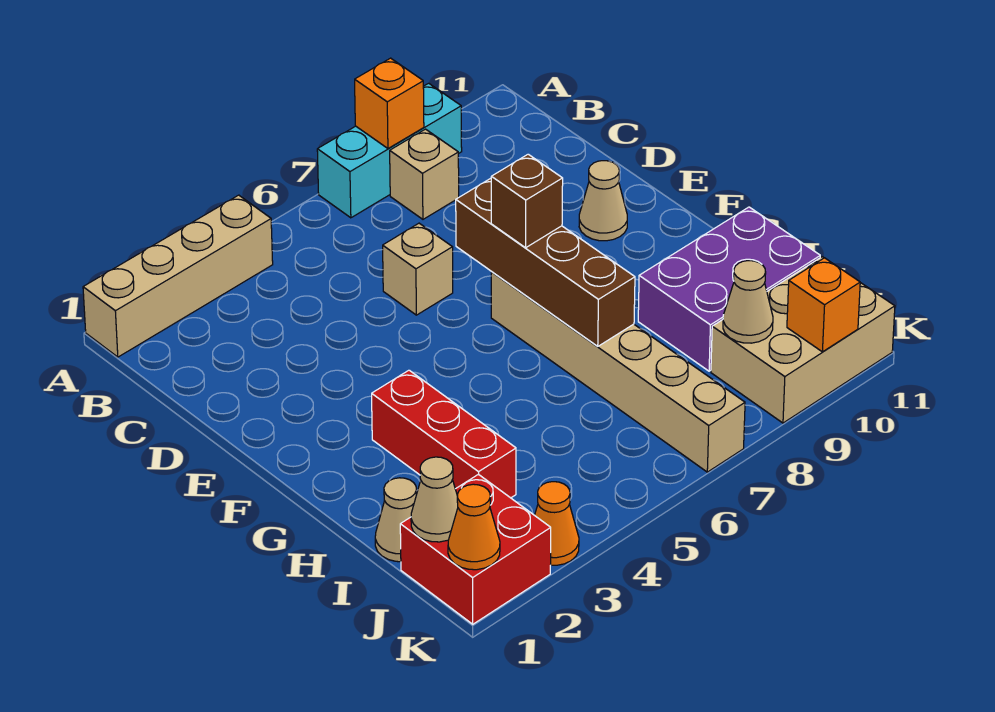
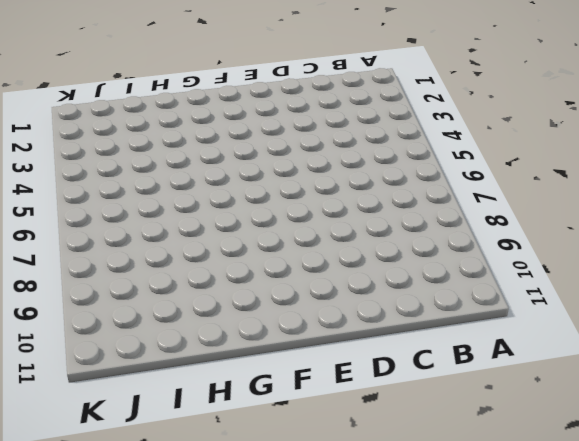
none -> tan 1x4 brick [83,195,273,357]
none -> cyan 1x3 brick [317,83,462,218]
none -> tan 1x1 brick [390,129,459,219]

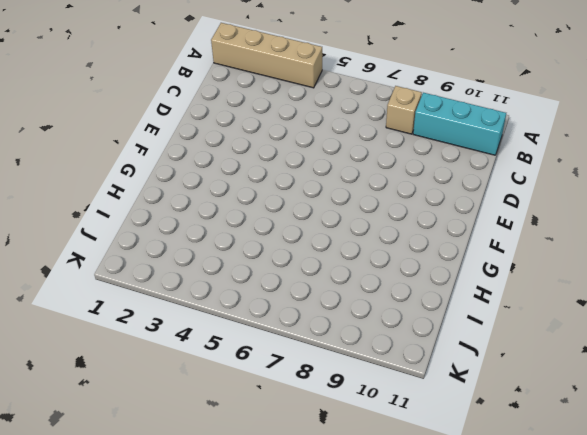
cyan 1x3 brick [413,93,506,155] -> cyan 1x3 brick moved to [317,83,462,218]
none -> tan 1x1 brick [383,223,453,315]
none -> tan 1x1 cone [579,161,627,241]
none -> tan 1x6 brick [491,272,745,472]

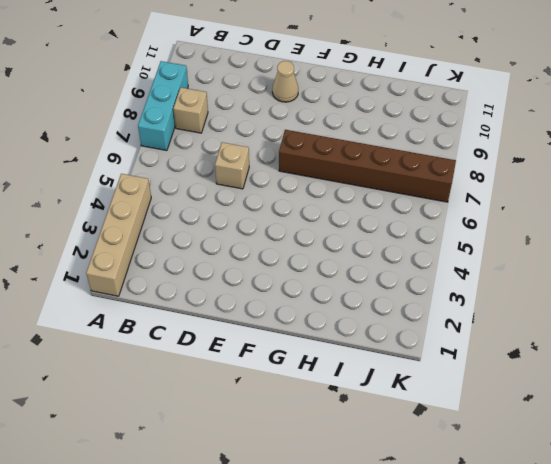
brown 1x6 brick [279,130,456,202] -> tan 1x6 brick [491,272,745,472]
none -> red 1x3 brick [372,370,516,498]
none -> purple 2x3 brick [638,207,820,371]
none -> tan 1x1 cone [375,478,416,562]

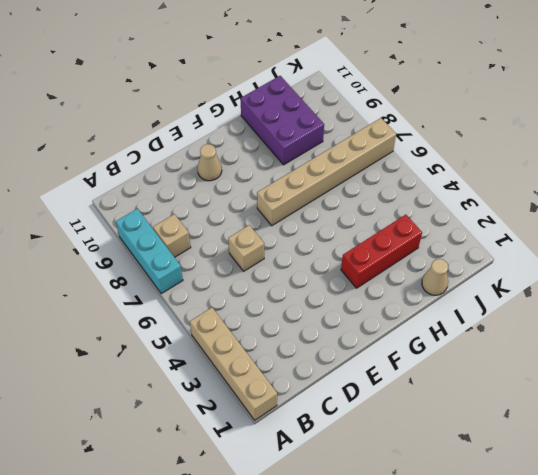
none -> red 2x2 brick [400,474,551,624]
none -> tan 2x3 brick [711,257,895,423]
none -> orange 1x1 cone [535,482,579,565]

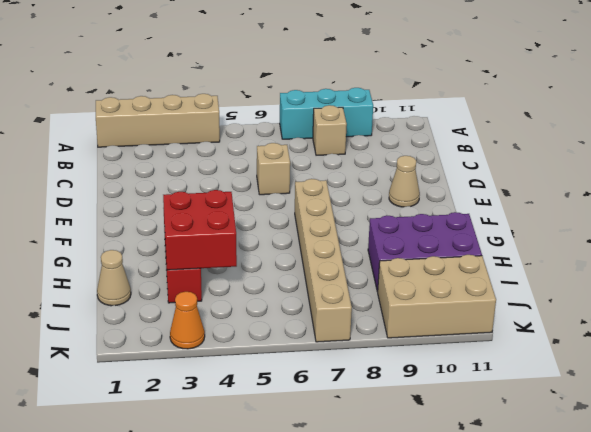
red 2x2 brick [163,190,237,270] -> red 2x2 brick moved to [400,474,551,624]
none -> orange 1x1 brick [355,58,424,148]
none -> brown 1x4 brick [456,178,635,346]
none -> tan 1x1 cone [411,457,458,542]

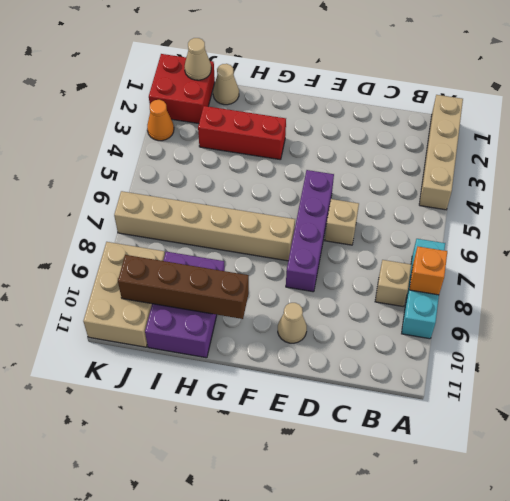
purple 1x4 brick [286,170,334,292] -> none
brown 1x4 brick [118,255,249,319] -> brown 1x4 brick moved to [456,178,635,346]
none -> tan 1x1 cone [723,261,773,343]
none -> orange 1x1 cone [448,484,500,570]
none -> orange 1x1 brick [787,258,860,352]

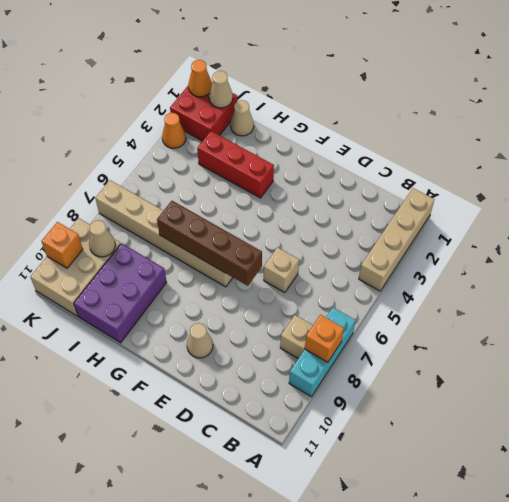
none -> brown 1x1 brick [491,154,563,248]

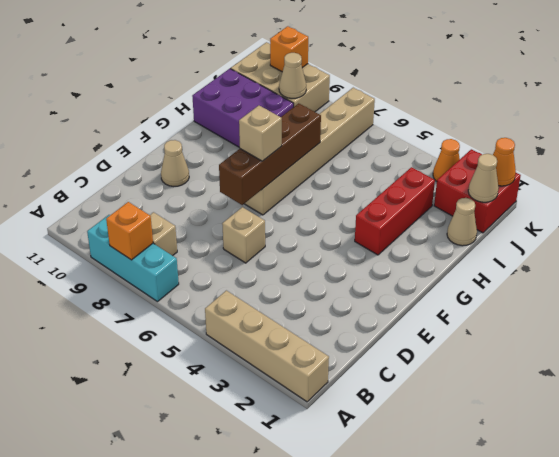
tan 1x1 brick [239,106,282,161] -> brown 1x1 brick [491,154,563,248]

